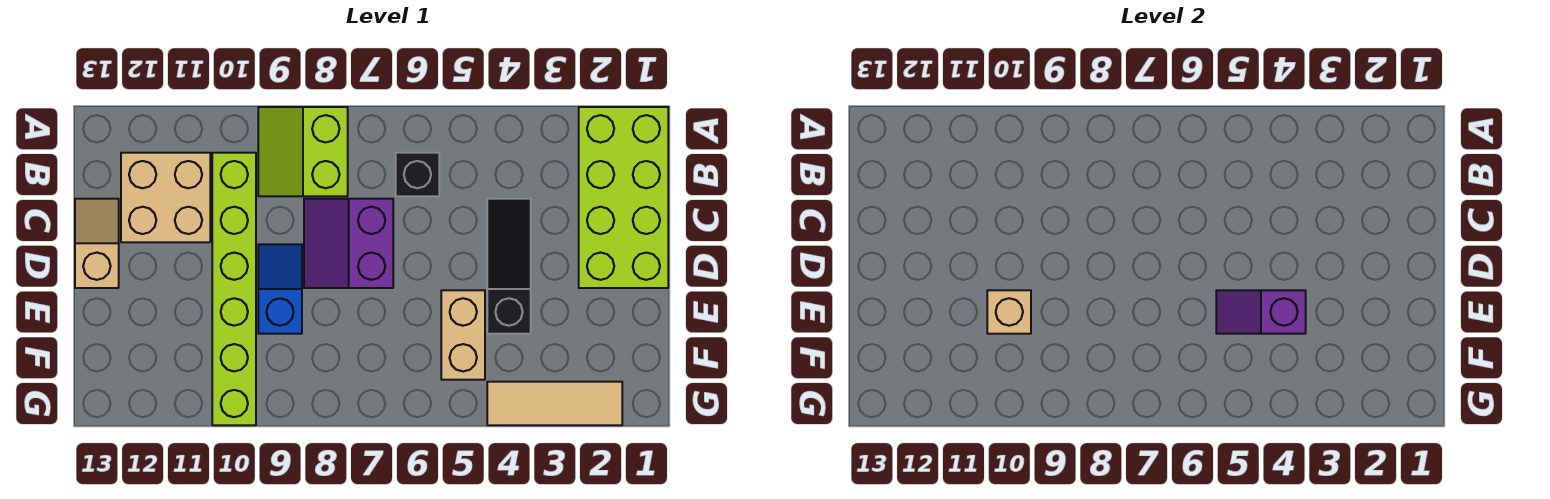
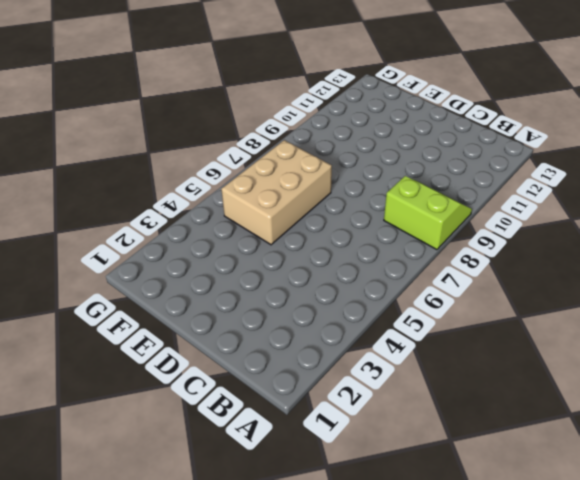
tan 2x3 brick [221,140,332,245] -> tan 1x2 brick [441,290,485,380]
none -> lime 2x4 brick [579,107,668,288]
none -> black 1x1 brick [396,153,439,196]
none -> lime 1x6 brick [212,153,256,425]

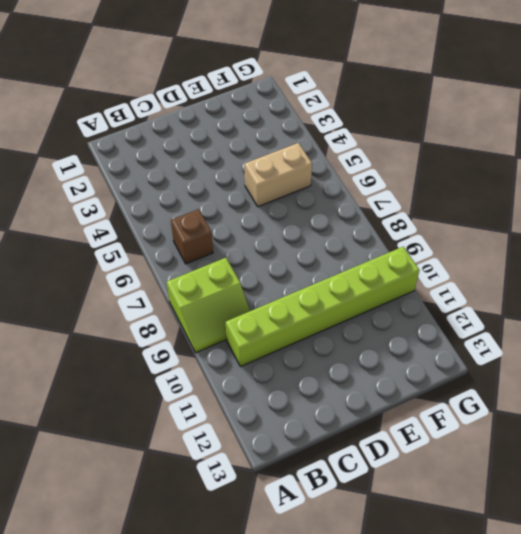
brown 1x1 brick [171,209,213,264] -> black 1x1 brick [396,153,439,196]
none -> lime 2x4 brick [579,107,668,288]
none -> tan 2x2 brick [121,153,210,242]
none -> black 1x3 slope [487,199,531,334]

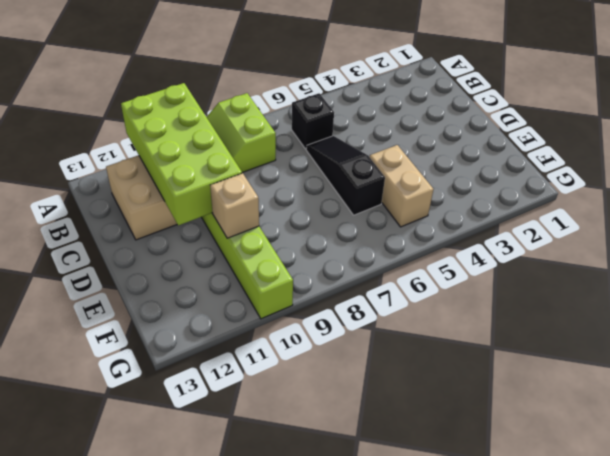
lime 2x4 brick [121,83,242,225] -> lime 2x4 brick moved to [579,107,668,288]
black 1x3 slope [306,136,385,215] -> black 1x3 slope moved to [487,199,531,334]
none -> purple 2x2 slope [304,199,393,288]
none -> tan 1x2 slope [75,199,119,288]
none -> blue 1x2 slope [258,244,302,334]

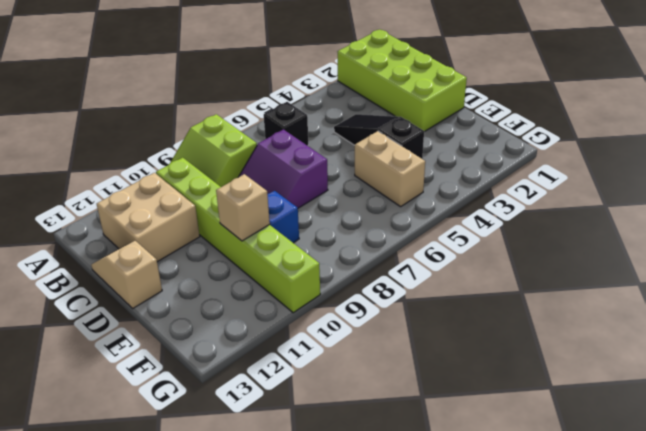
none -> tan 1x3 tile [487,382,622,425]
none -> purple 1x2 slope [1216,290,1306,334]

